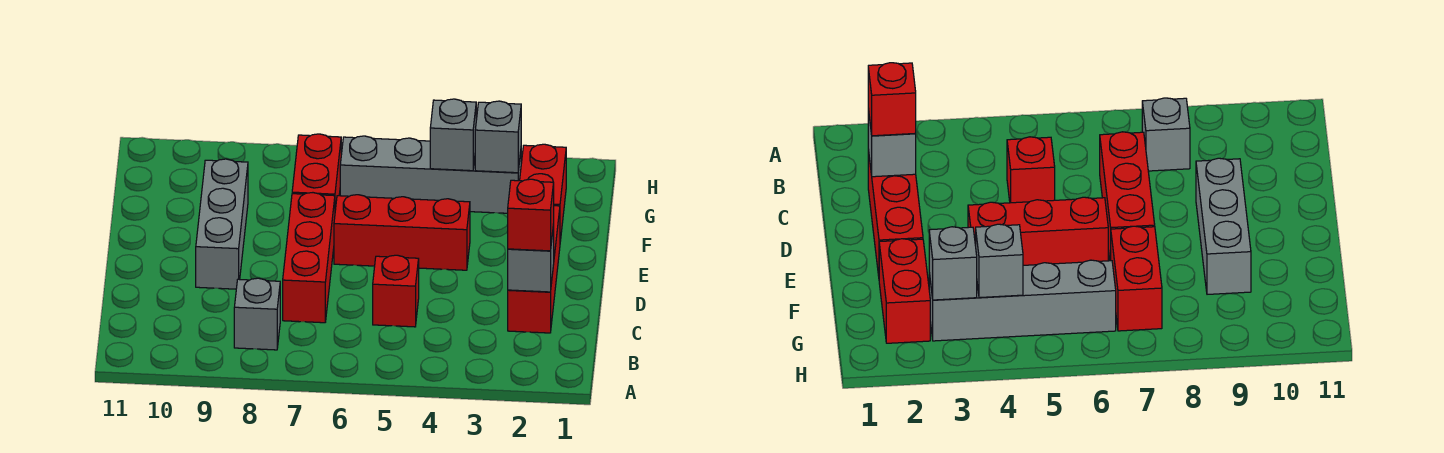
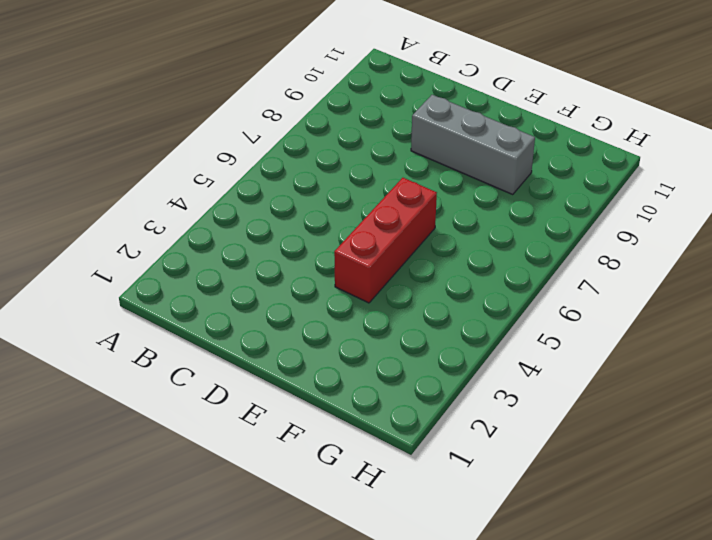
none -> grey 1x1 brick [234,278,280,350]
none -> red 1x3 brick [508,206,560,333]
none -> red 1x1 brick [373,255,419,327]

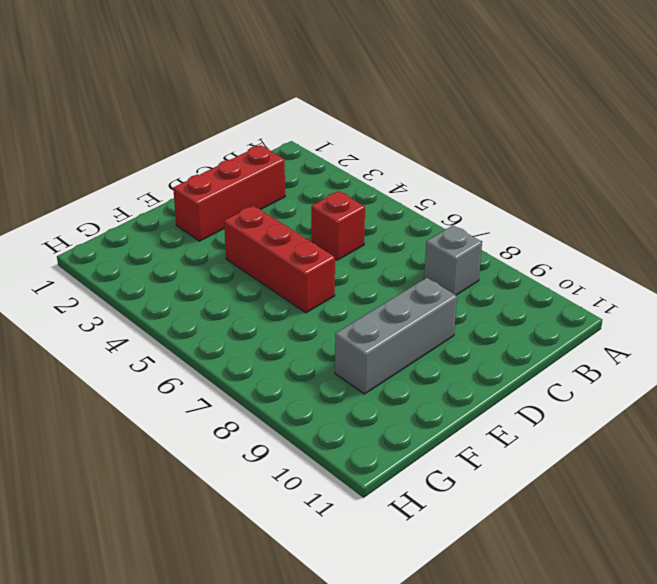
none -> red 1x3 brick [283,193,335,323]
none -> red 1x2 brick [520,144,566,241]
none -> red 1x2 brick [292,134,341,210]

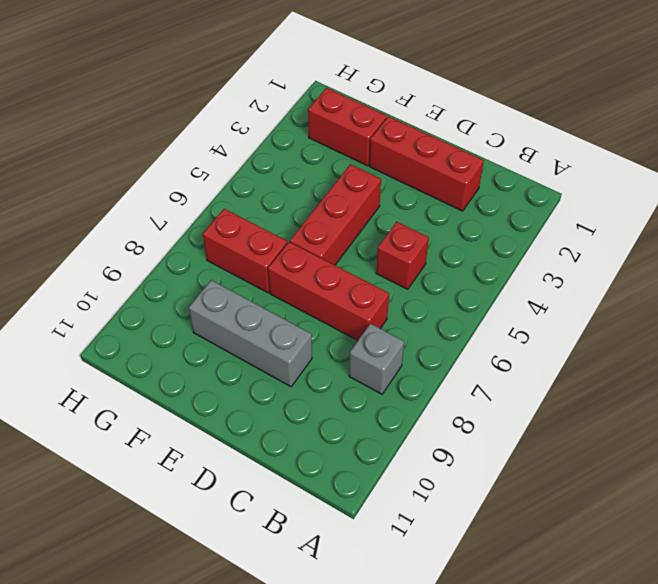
none -> grey 1x4 brick [340,136,521,213]
none -> grey 1x1 brick [508,224,554,292]
none -> grey 1x1 brick [475,101,521,173]

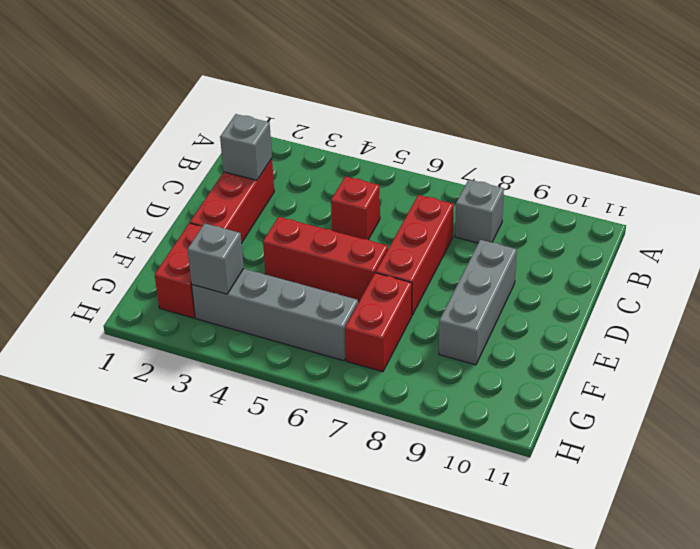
none -> grey 1x1 brick [430,99,476,171]
none -> red 1x1 brick [508,179,554,251]

